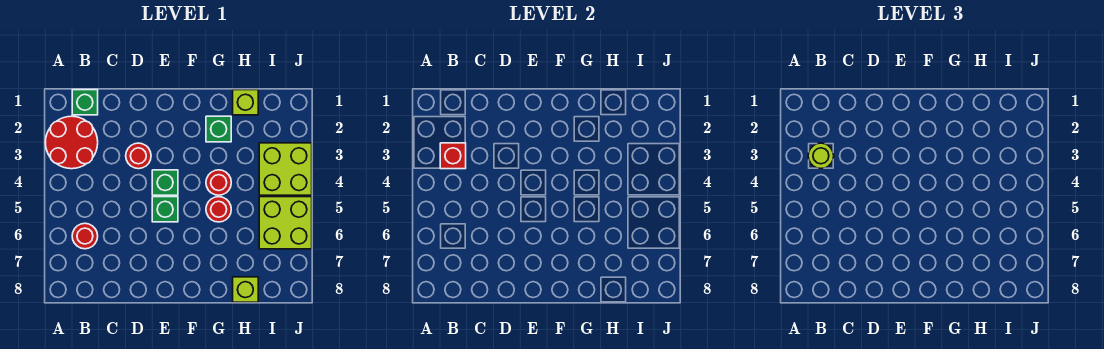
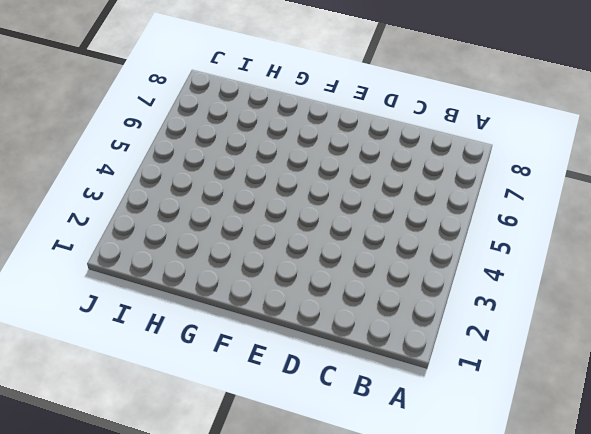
none -> red 2x2 round brick [45,116,98,169]
none -> green 1x1 brick [72,90,98,115]
none -> red 1x1 round brick [72,223,98,249]

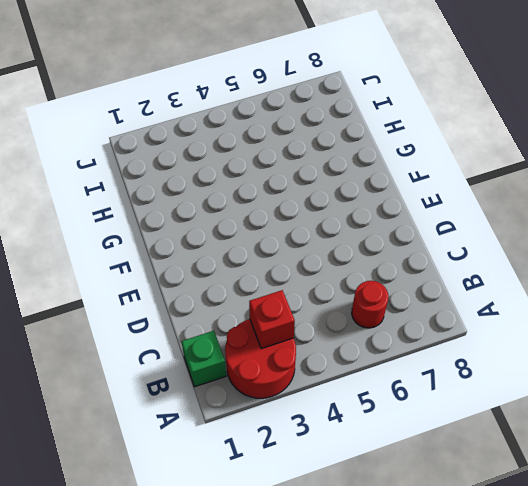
none -> red 1x1 round brick [126,143,151,169]
none -> green 1x1 brick [152,170,178,195]
none -> green 1x1 brick [152,197,178,222]

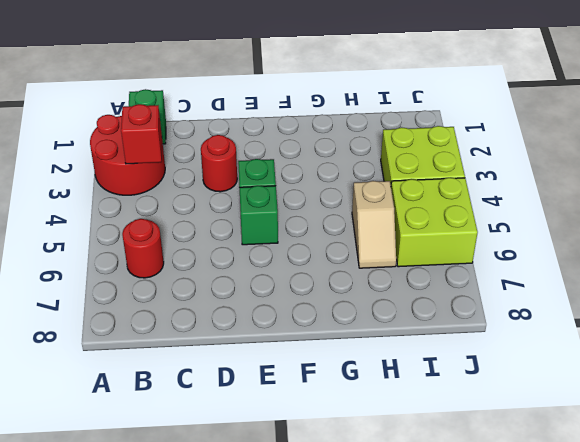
tan 1x2 slope [352,181,396,268] -> none
none -> green 1x1 brick [206,116,231,142]
none -> red 1x1 round brick [206,170,231,195]
none -> red 1x1 round brick [206,197,231,222]

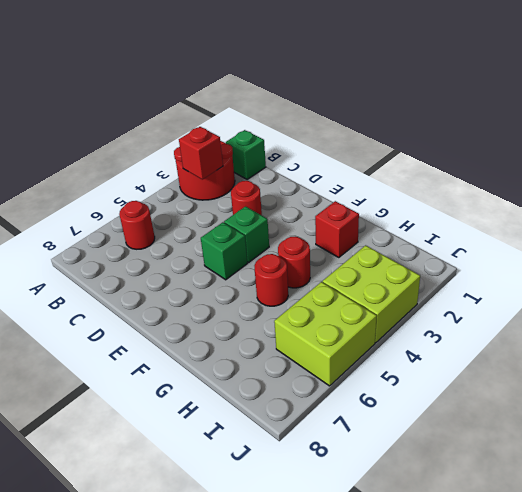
red 1x1 brick [315,201,359,258] -> green 1x1 brick [206,116,231,142]
none -> lime 1x1 brick [233,90,258,115]
none -> lime 1x1 brick [233,277,258,302]
none -> lime 1x1 round brick [808,143,834,169]

